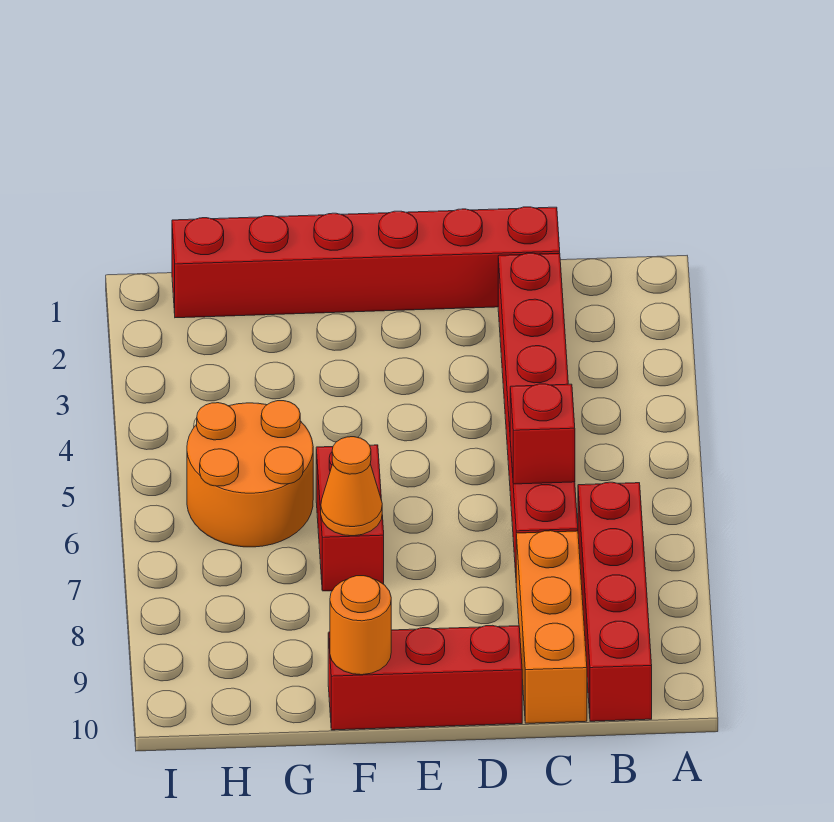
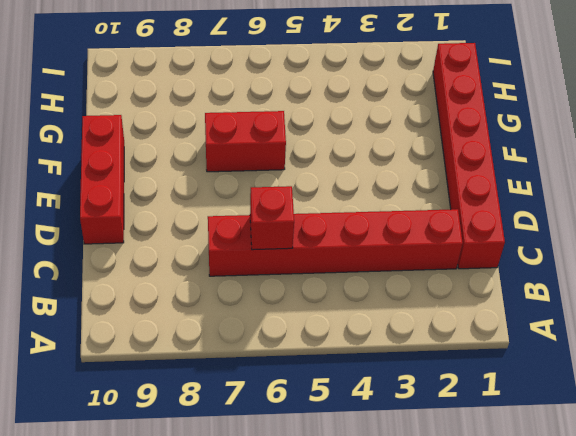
none -> red 1x4 brick [578,482,652,721]
none -> orange 1x3 brick [516,531,587,723]

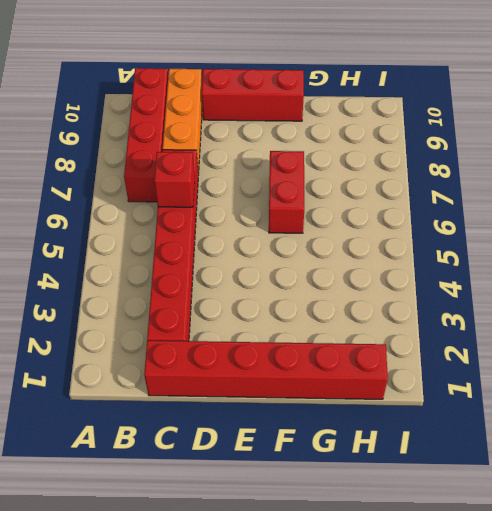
none -> orange 2x2 round brick [187,401,313,547]
none -> orange 1x1 cone [321,437,382,536]

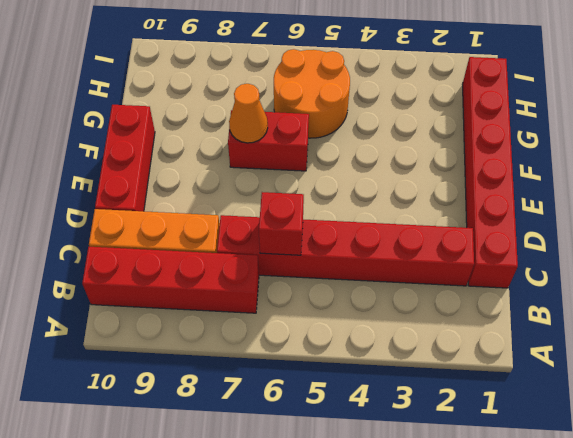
none -> orange 1x1 round brick [330,576,391,675]

